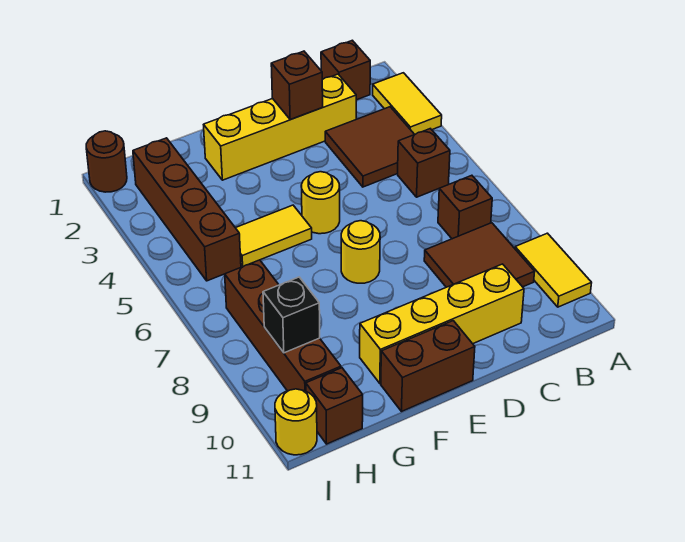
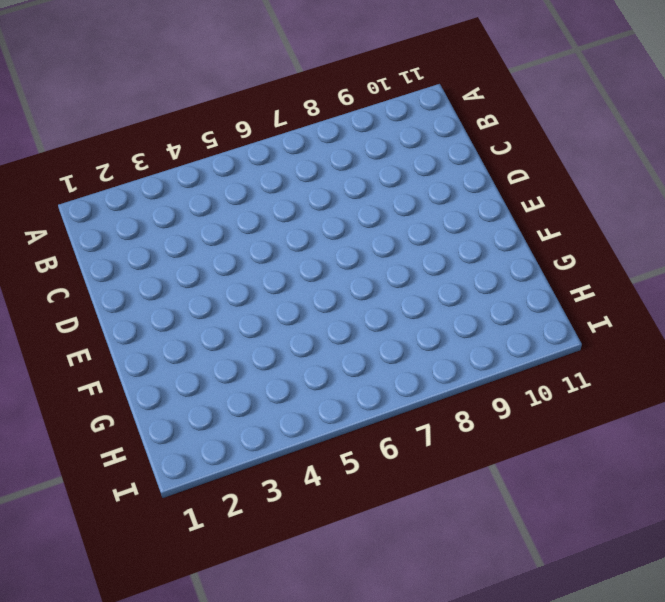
none -> yellow 1x2 tile [373,73,442,134]
none -> yellow 1x2 tile [515,233,591,307]
none -> brown 1x1 brick [321,40,370,100]

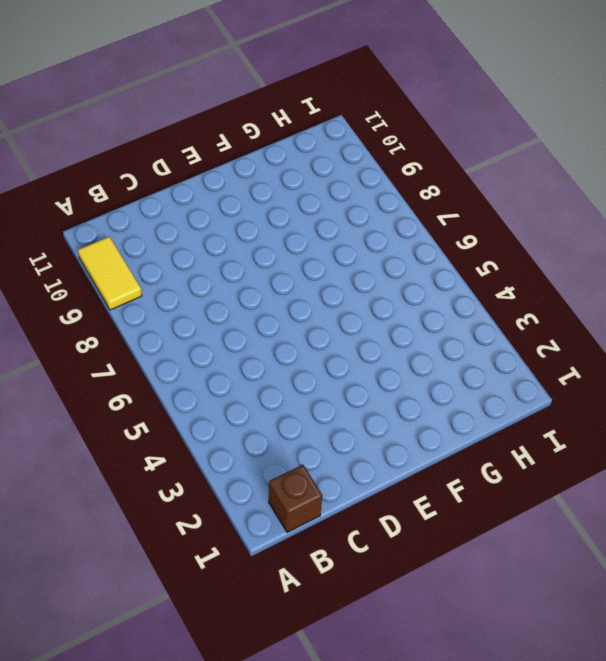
none -> yellow 1x2 tile [373,73,442,134]
none -> brown 2x2 tile [325,107,415,187]
none -> brown 1x1 brick [398,129,450,197]

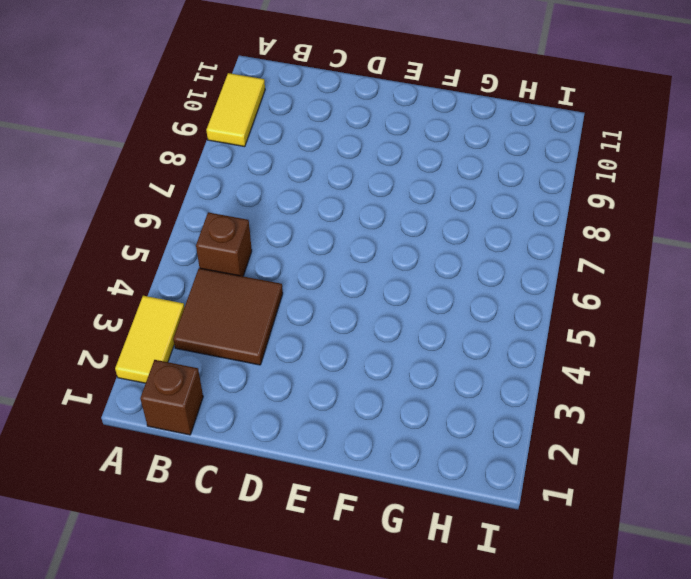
none -> brown 1x1 brick [438,175,492,239]
none -> brown 2x2 tile [424,223,535,287]
none -> yellow 1x4 brick [204,74,356,180]

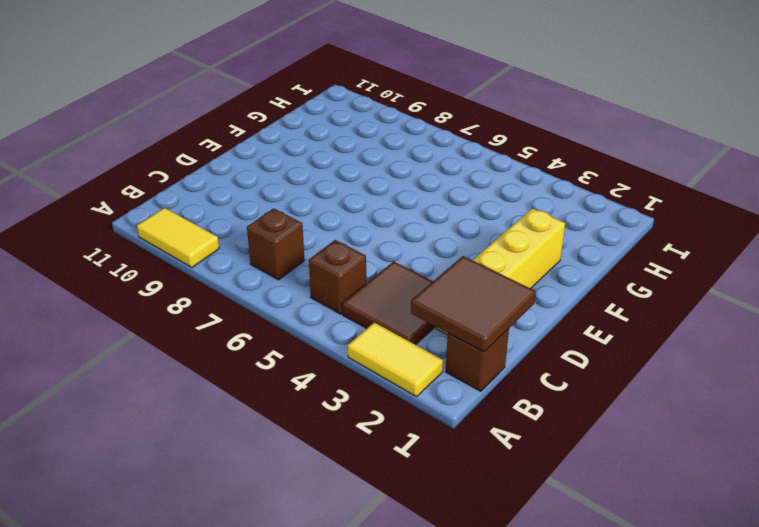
brown 2x2 tile [411,256,535,352] -> brown 2x2 tile moved to [424,223,535,287]
none -> yellow 1x4 brick [360,264,524,383]
none -> yellow 1x1 round brick [301,172,340,234]
none -> yellow 1x1 round brick [341,221,380,283]

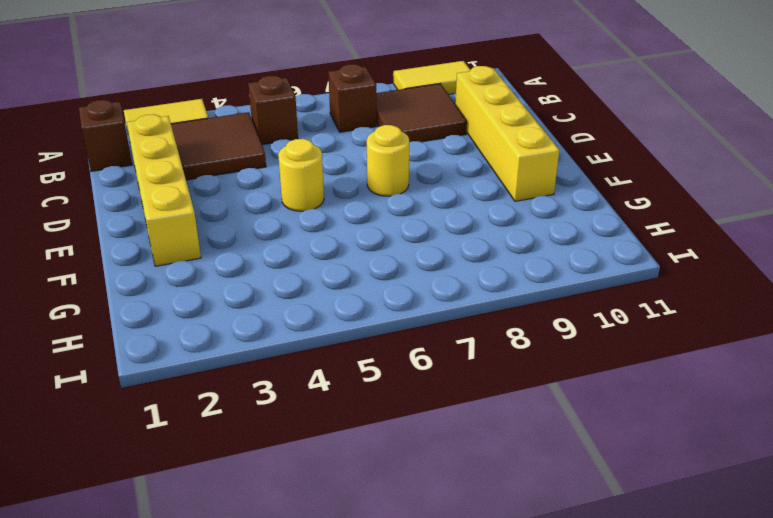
none -> brown 1x2 brick [381,321,475,412]
none -> yellow 1x2 tile [236,205,312,266]
none -> brown 1x4 brick [133,138,241,281]

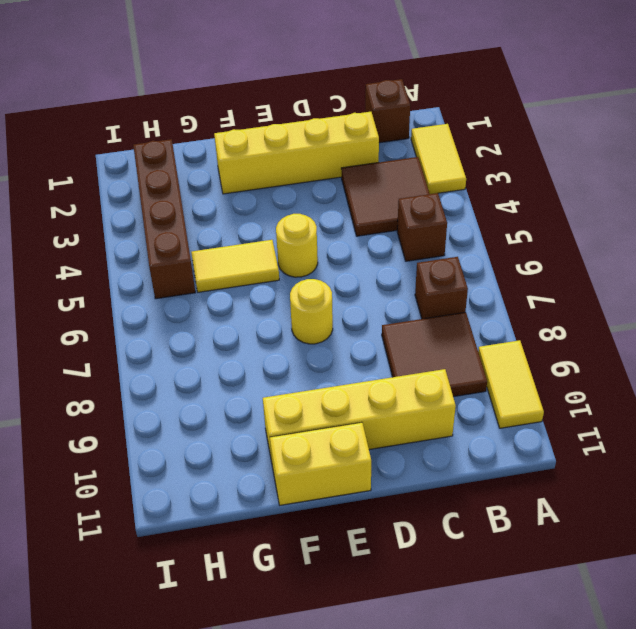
yellow 1x2 brick [270,422,371,505] -> brown 1x2 brick [381,321,475,412]
none -> brown 1x4 brick [225,260,341,391]
none -> brown 1x1 brick [306,368,363,444]
none -> brown 1x1 round brick [86,131,127,192]

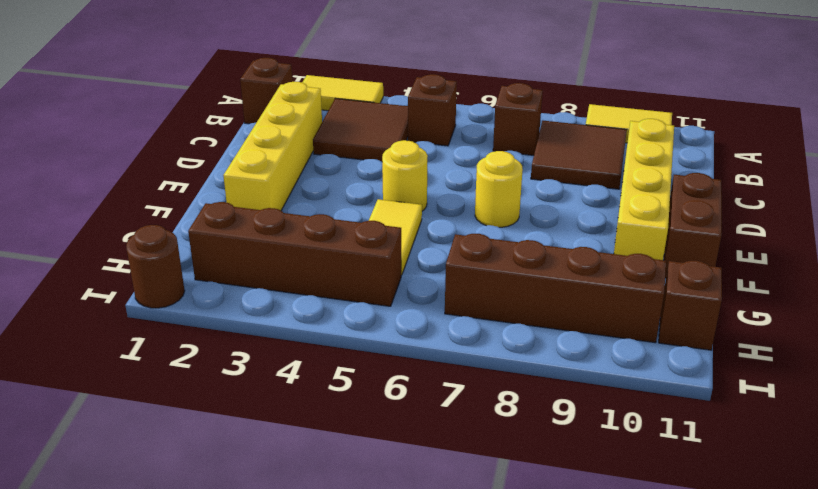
none -> yellow 1x1 round brick [275,389,317,455]
none -> brown 1x1 brick [271,51,323,120]
none -> black 1x1 brick [263,277,320,353]

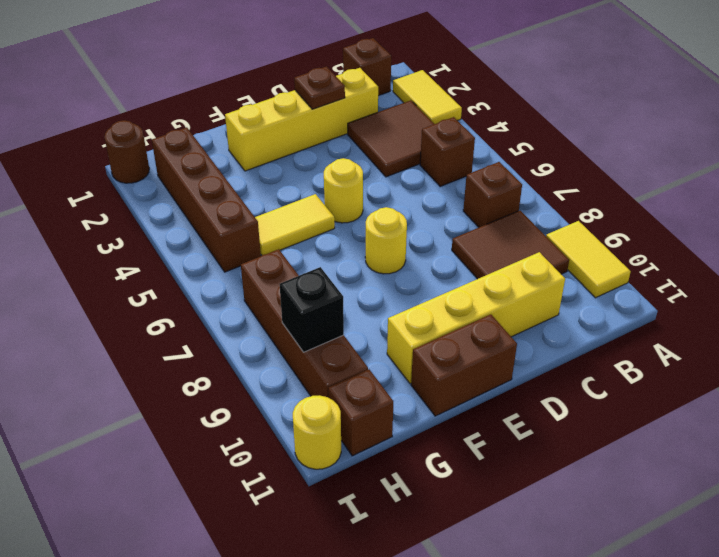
brown 1x1 plate [294,67,345,109] -> brown 1x1 brick [271,51,323,120]

